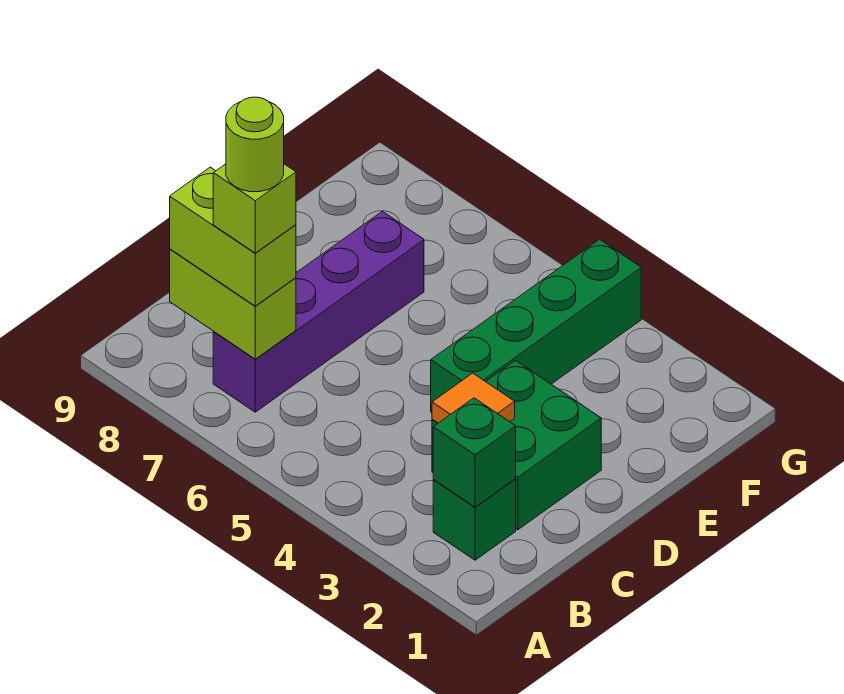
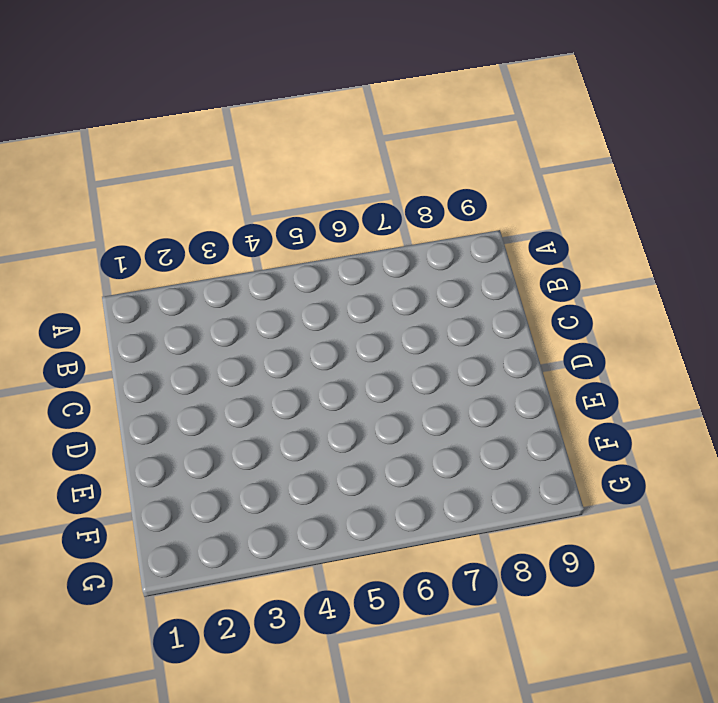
none -> green 1x1 brick [433,479,516,560]
none -> purple 1x4 brick [213,211,424,412]

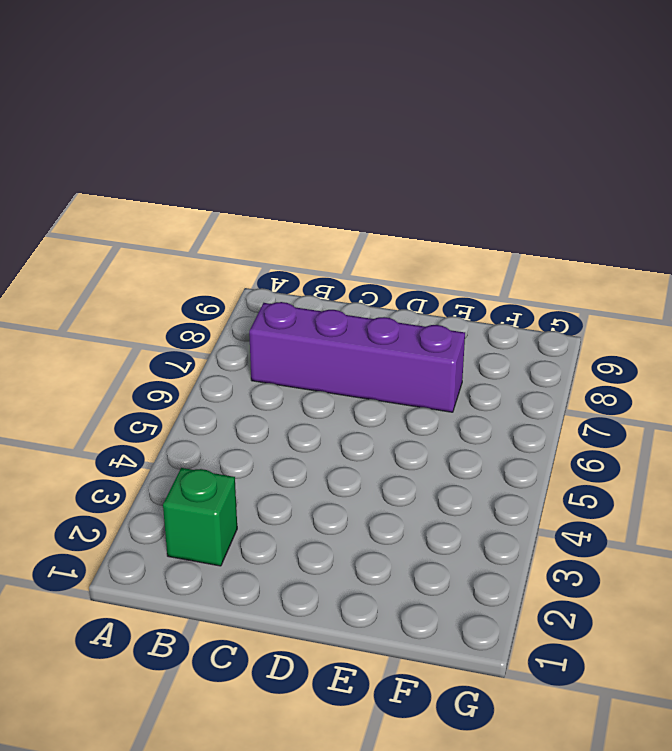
none -> green 2x2 brick [432,360,601,530]
none -> green 1x4 brick [431,239,641,413]

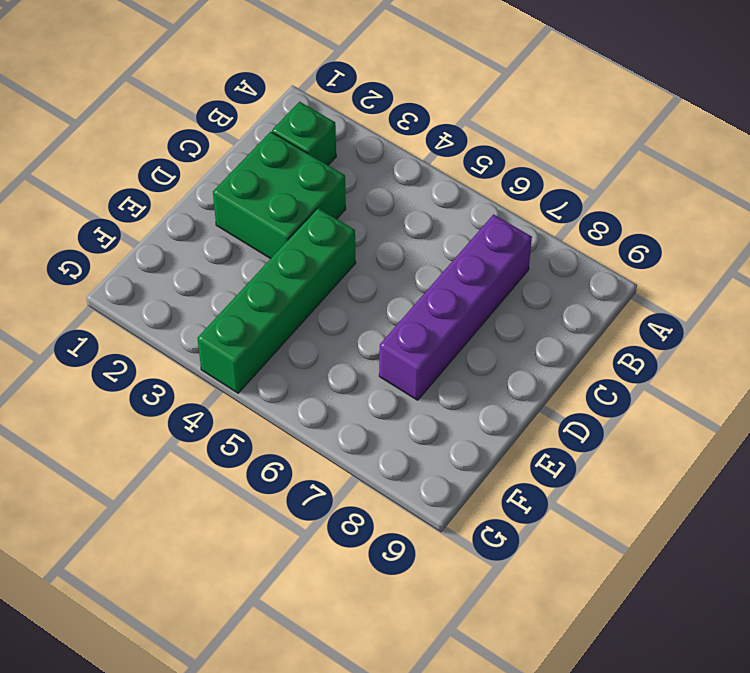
none -> green 1x1 brick [433,398,516,507]
none -> lime 1x2 brick [170,249,296,359]

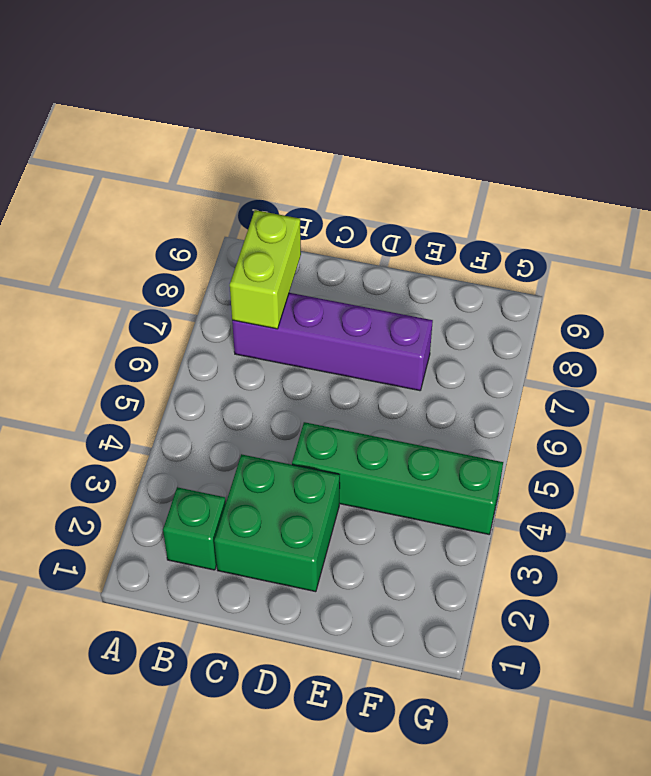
none -> green 1x1 brick [433,398,516,507]
none -> orange 1x1 tile [432,373,515,423]

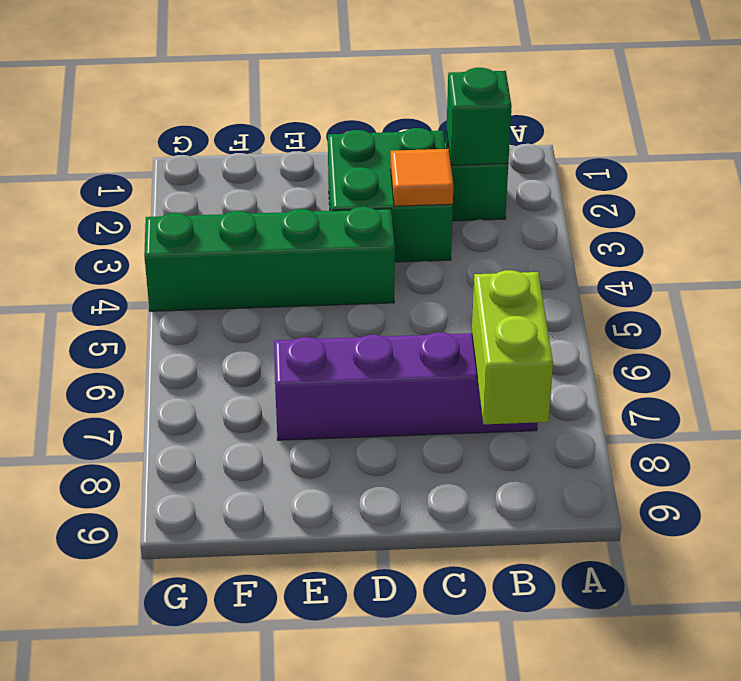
none -> lime 1x2 brick [170,167,296,306]
none -> lime 1x1 brick [213,164,296,253]

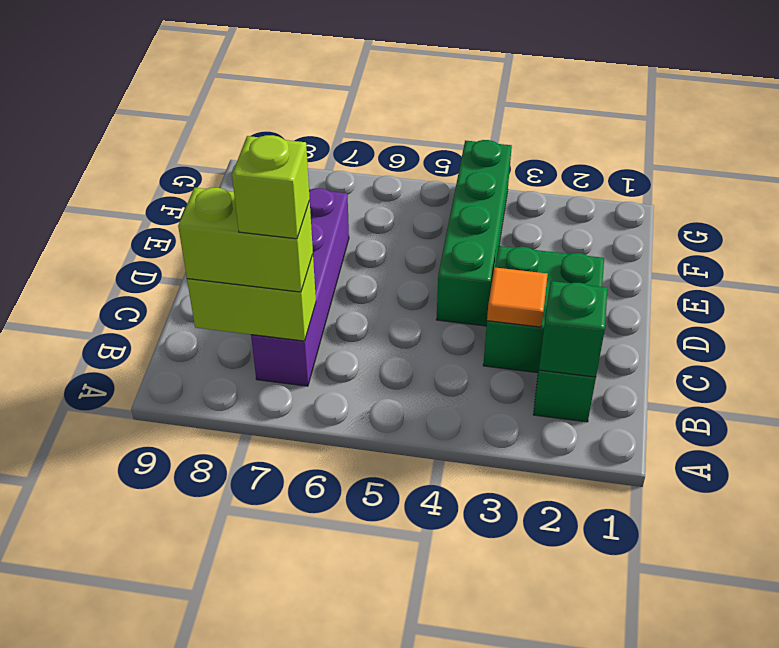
none -> lime 1x1 round brick [226,97,284,192]

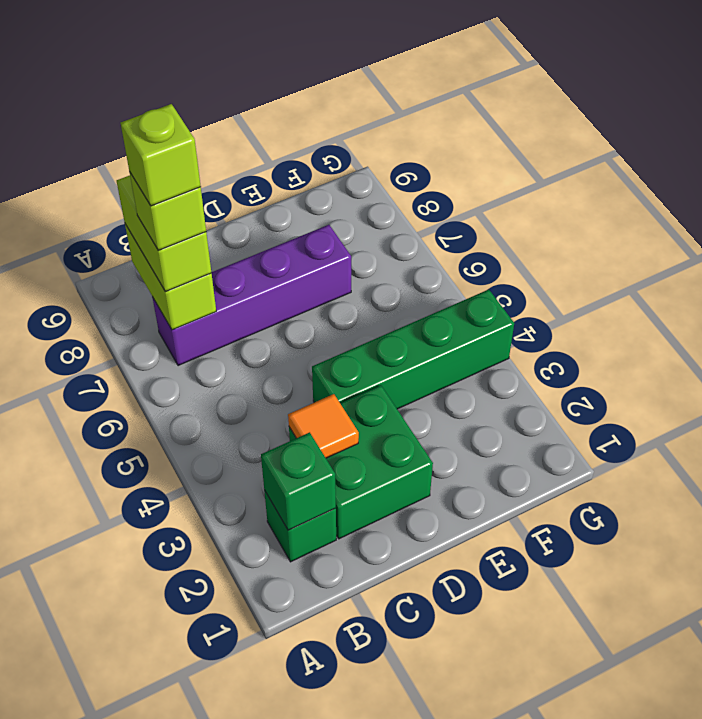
lime 1x1 brick [121,104,201,206] -> lime 1x1 round brick [226,97,284,192]

